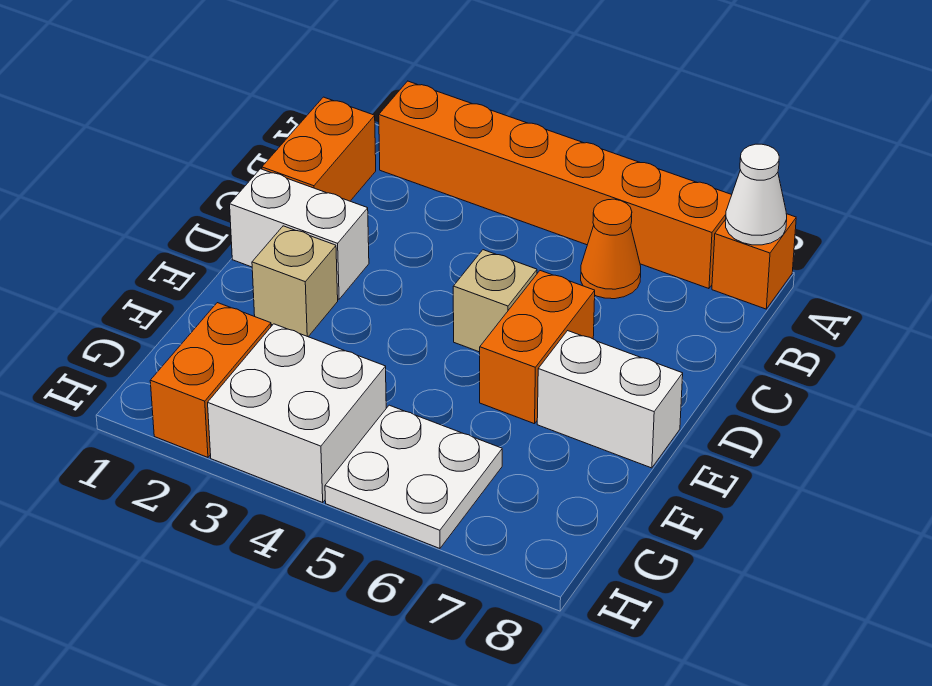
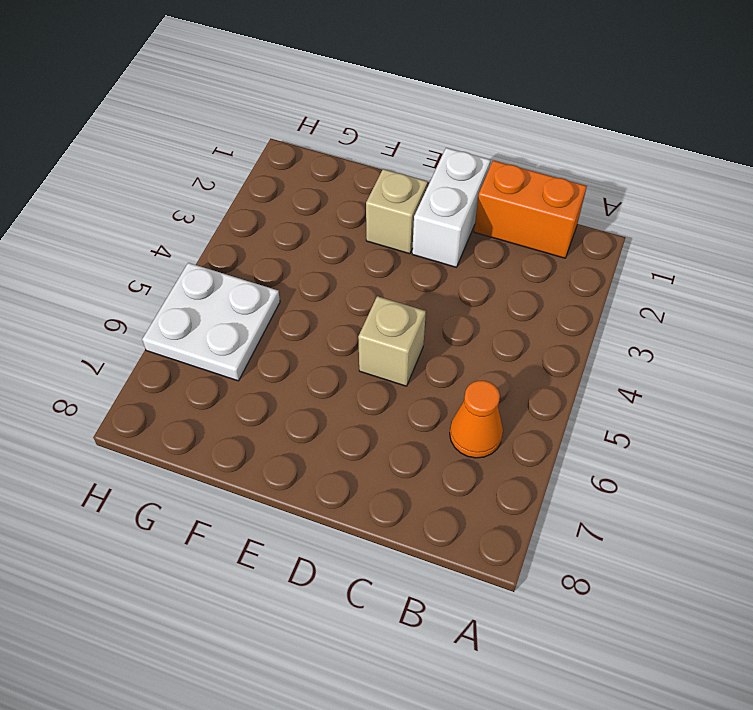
none -> orange 1x6 brick [379,81,732,289]
none -> orange 1x1 brick [712,214,796,309]
none -> orange 1x2 brick [480,271,595,424]

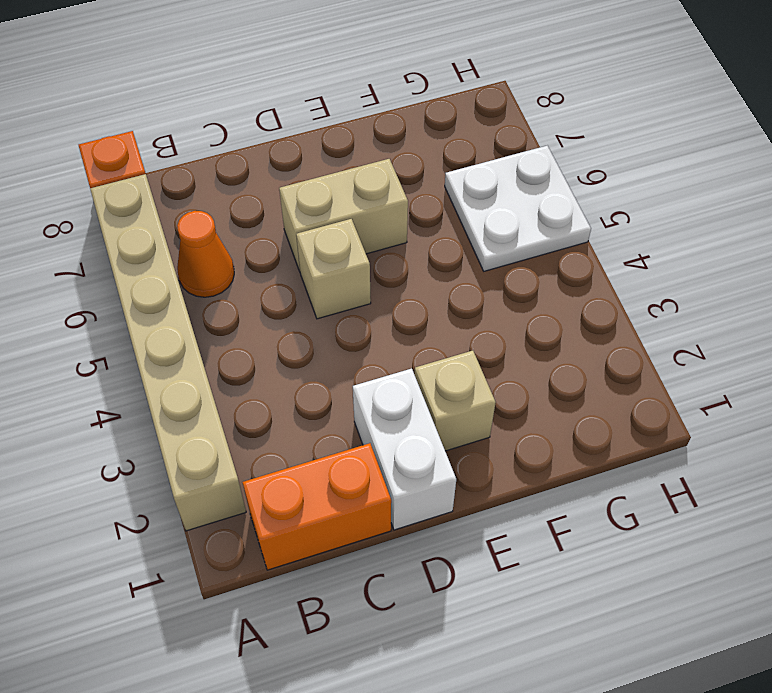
tan 1x6 brick [90,174,246,531] -> orange 1x6 brick [379,81,732,289]
tan 1x2 brick [279,159,408,271] -> orange 1x2 brick [480,271,595,424]
none -> white 1x2 brick [537,331,683,468]
none -> orange 1x2 brick [150,303,271,457]
none -> white 2x2 brick [208,324,386,502]

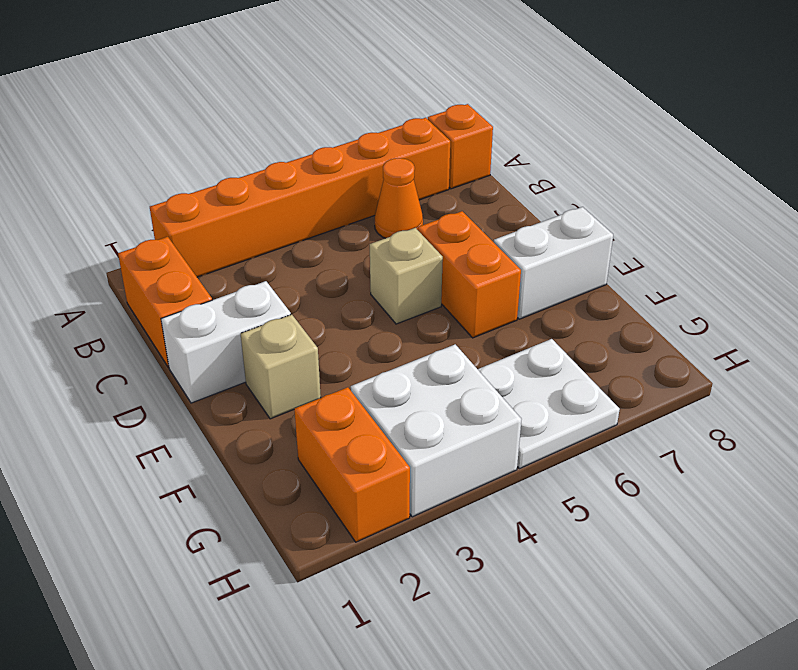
none -> white 1x1 cone [725,144,787,245]

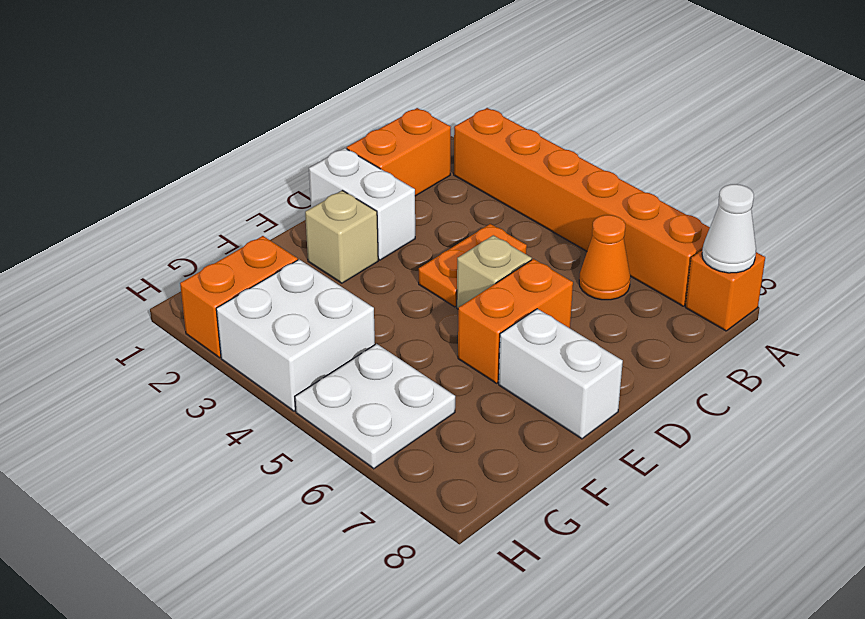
orange 1x2 plate [419,224,527,307] -> none

